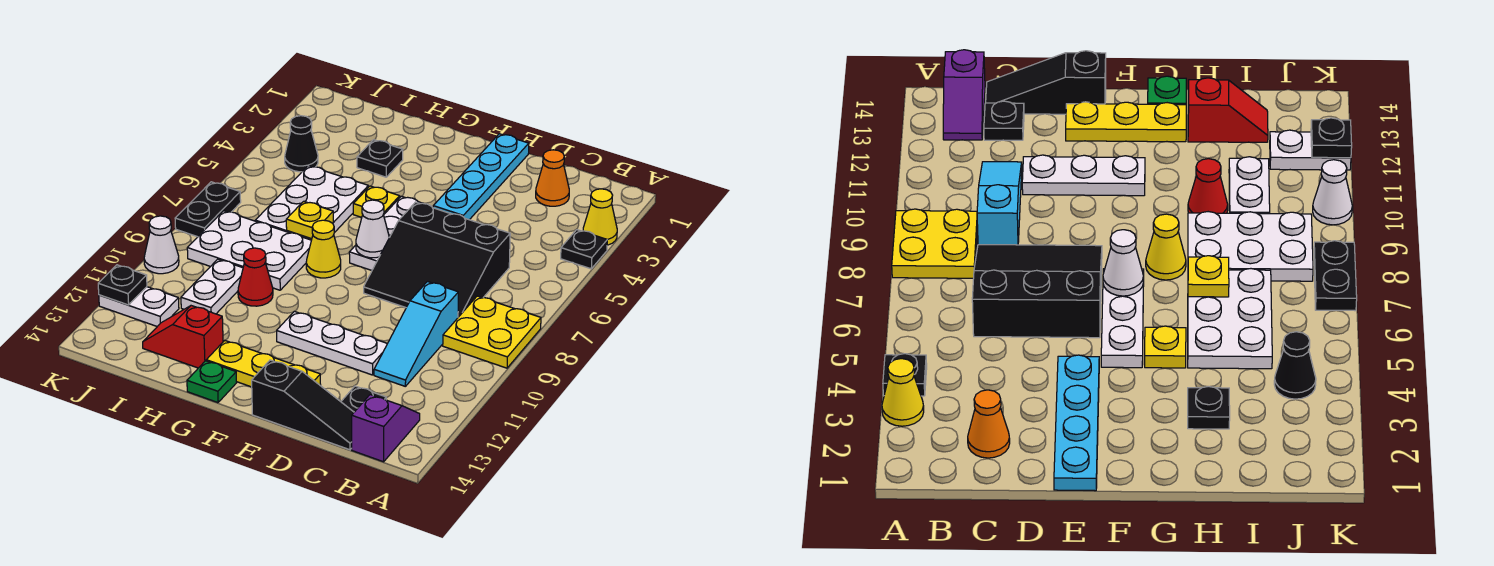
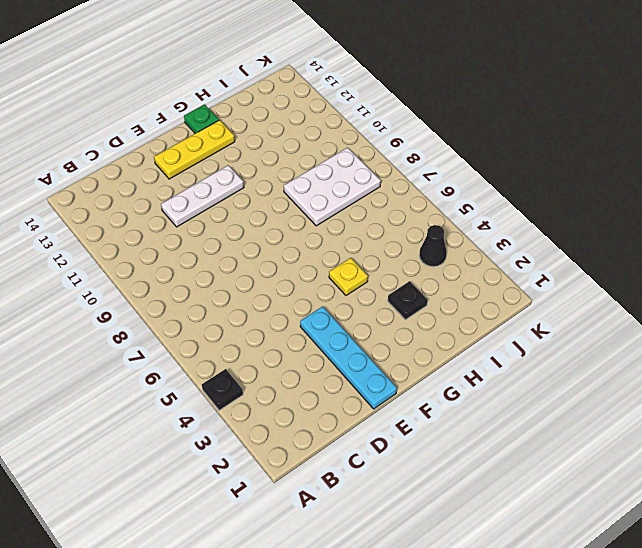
none -> yellow 1x1 cone [583,189,617,245]
none -> yellow 2x2 plate [443,296,541,368]
none -> purple 1x2 slope [352,395,420,462]

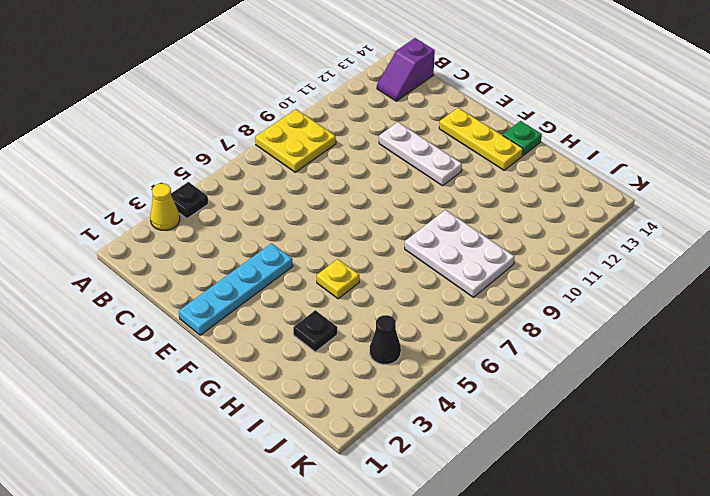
none -> orange 1x1 cone [536,150,569,206]
none -> black 3x3 slope [364,202,510,317]
none -> cyan 1x3 slope [374,282,458,386]

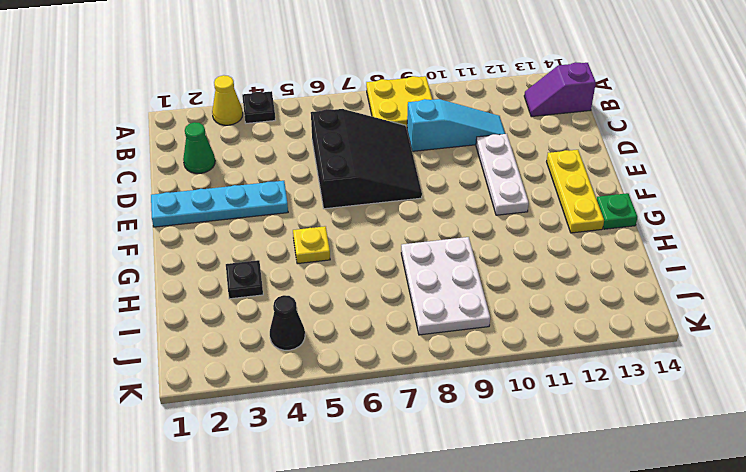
green 1x1 cone [183,122,215,173] -> orange 1x1 cone [536,150,569,206]
none -> black 1x1 plate [341,386,386,412]
none -> black 1x3 slope [252,360,354,450]
none -> white 1x3 plate [349,196,422,270]

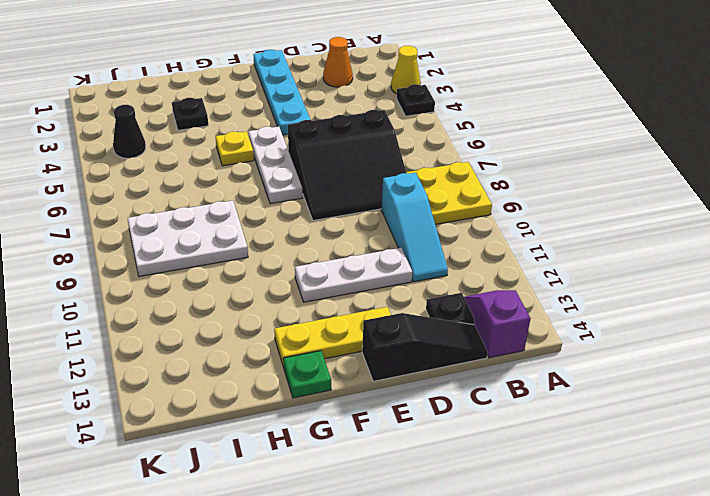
none -> yellow 1x1 cone [306,220,341,278]
none -> white 2x3 plate [255,166,368,240]
none -> red 1x1 cone [238,248,273,306]

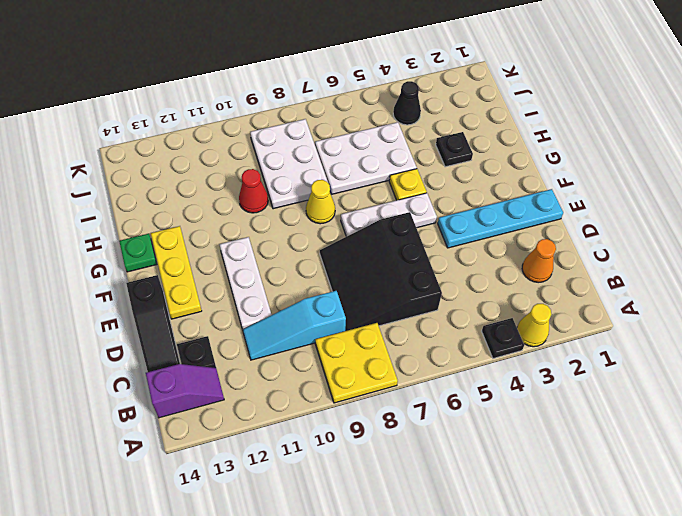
none -> red 1x2 slope [143,306,223,368]
none -> white 1x2 plate [181,259,243,314]
none -> white 1x2 plate [99,287,179,326]

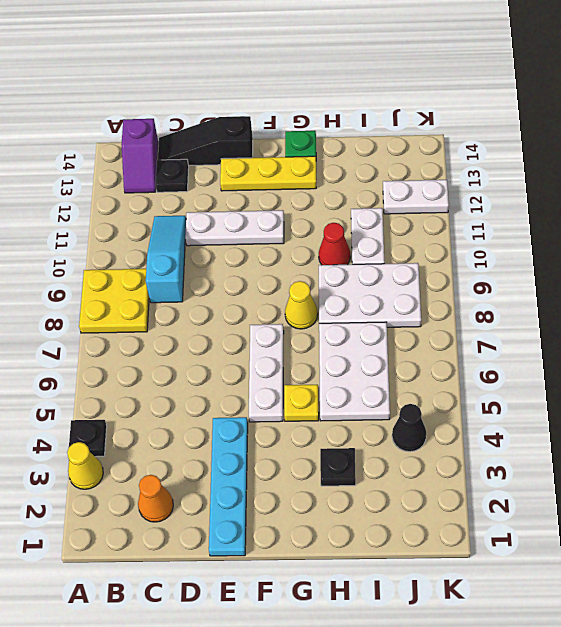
none -> black 3x3 slope [364,202,510,317]
none -> red 1x2 slope [143,306,223,368]
none -> black 1x2 plate [175,182,241,237]

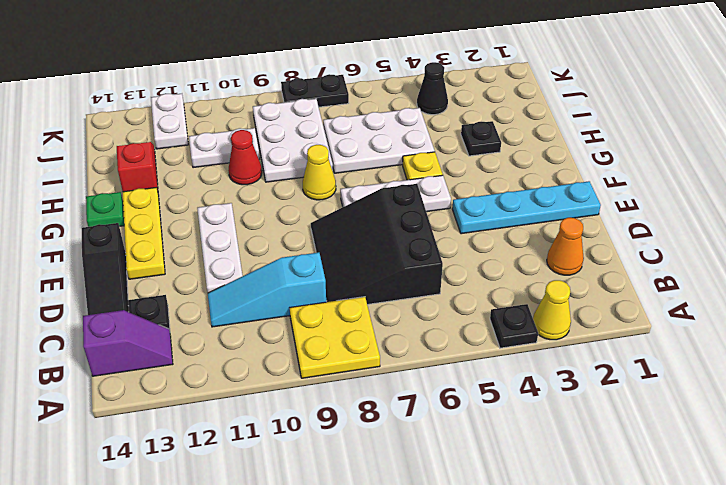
none -> white 1x1 cone [144,216,179,274]
none -> white 1x1 cone [356,200,389,258]
none -> yellow 1x1 plate [286,201,333,239]

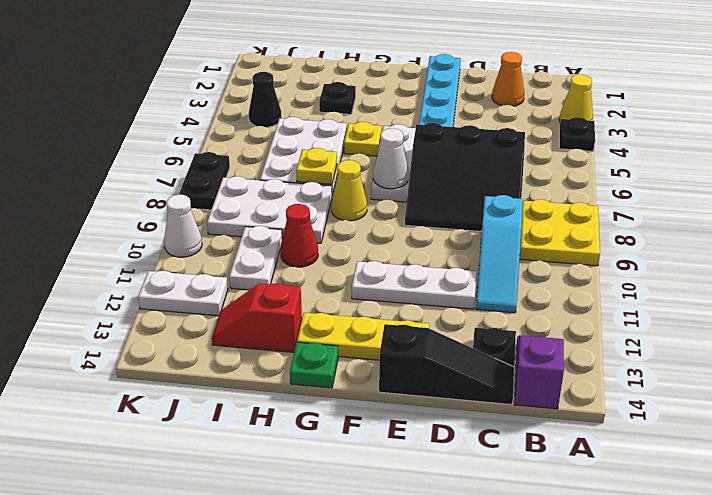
none -> black 1x1 plate [98,265,147,305]

